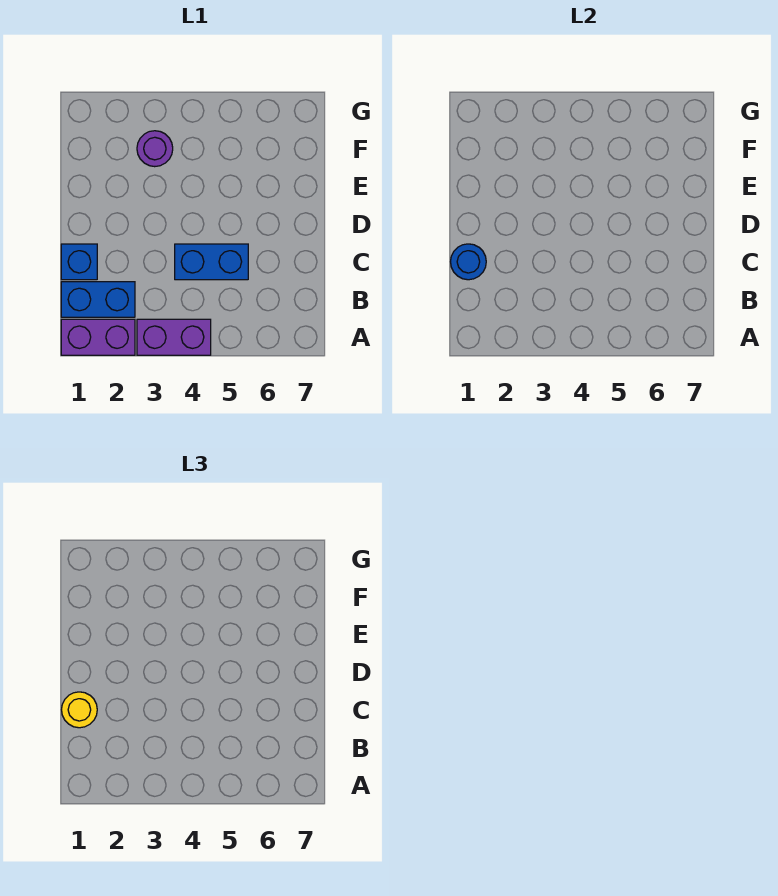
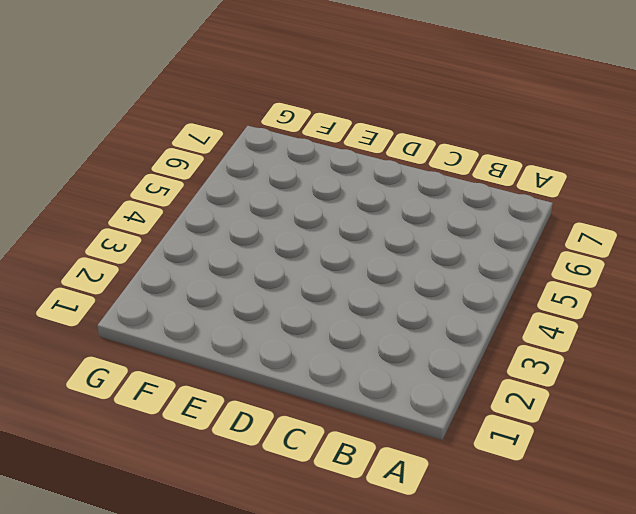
none -> purple 1x2 brick [61,319,135,355]
none -> purple 1x2 brick [137,319,211,355]

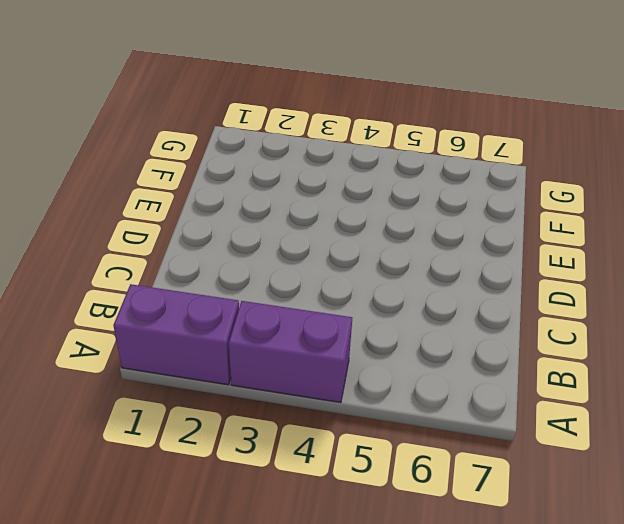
none -> blue 1x2 brick [61,282,135,317]
none -> blue 1x1 brick [61,244,97,280]

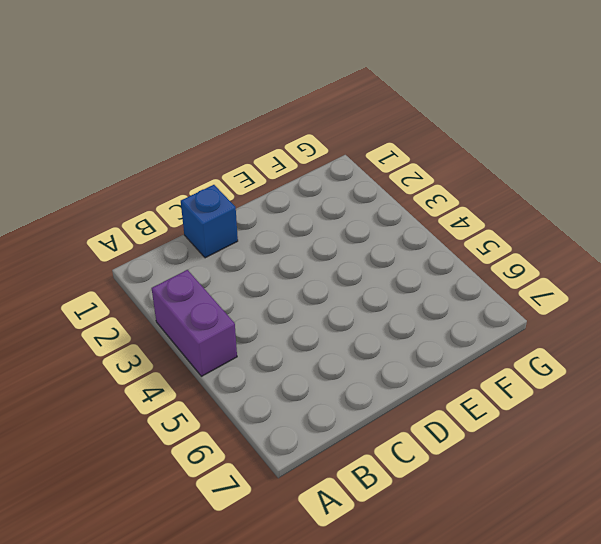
none -> purple 1x2 brick [61,319,135,355]
none -> blue 1x2 brick [61,282,135,317]

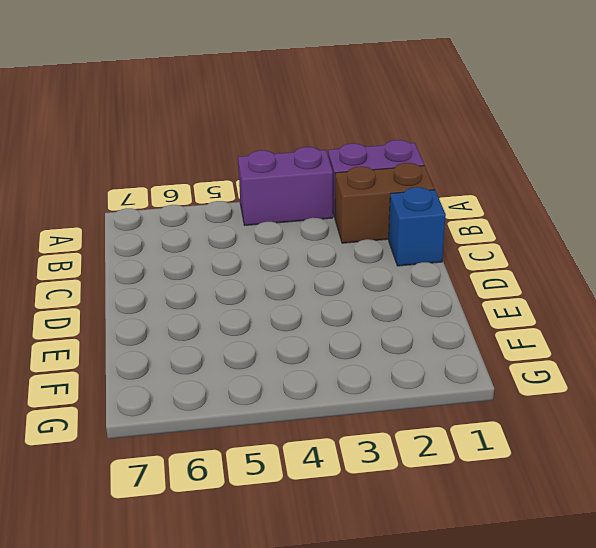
brown 1x2 brick [335,163,435,243] -> blue 1x2 brick [61,282,135,317]
none -> blue 1x2 brick [175,244,248,280]
none -> purple 1x1 round brick [137,131,173,167]

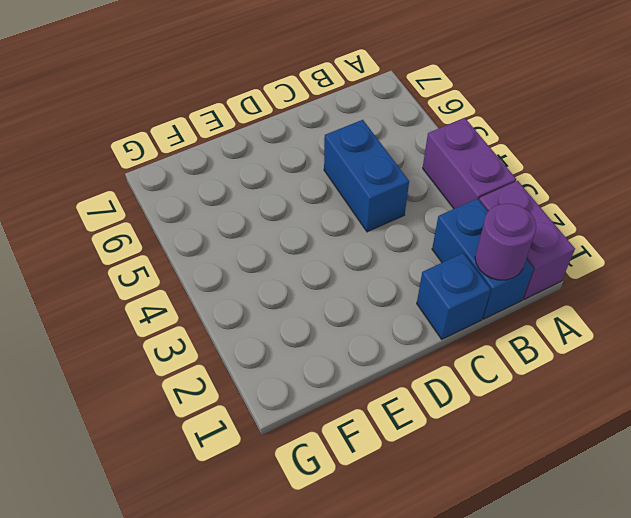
purple 1x1 round brick [475,204,536,280] -> purple 1x1 round brick moved to [137,131,173,167]
none -> blue 1x1 round brick [451,244,486,280]
none -> yellow 1x1 round brick [62,692,97,728]

